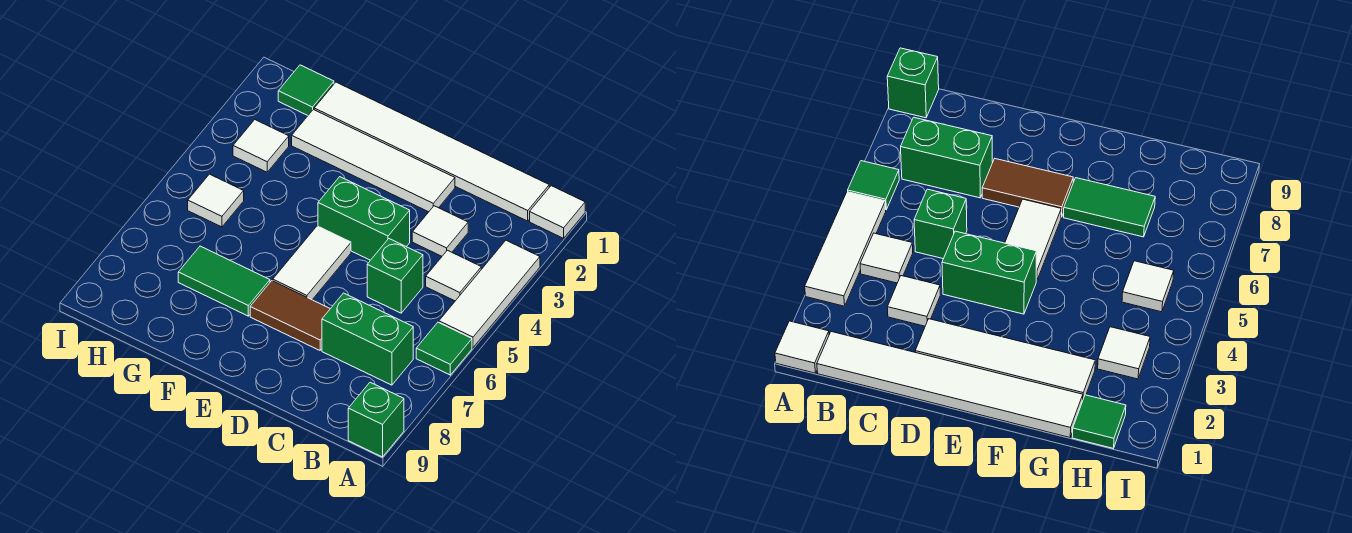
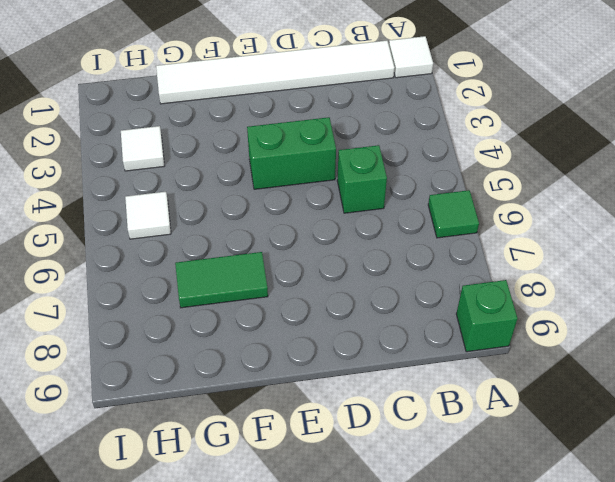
none -> white 1x3 tile [439,240,540,348]
none -> white 1x1 tile [426,250,481,301]
none -> green 1x2 brick [322,293,413,385]

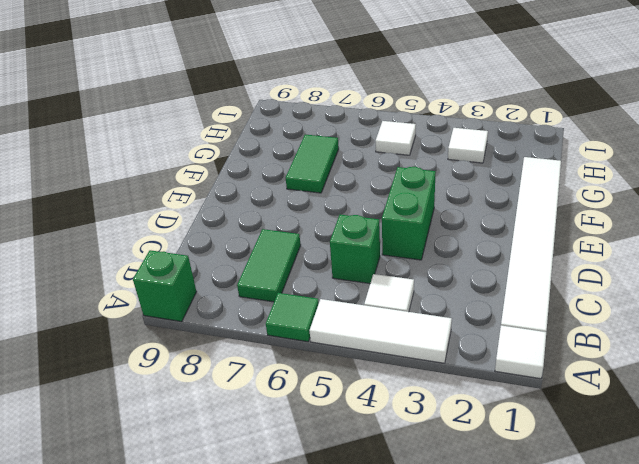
green 1x2 tile [237,229,301,302] -> green 1x2 brick [322,293,413,385]
none -> white 1x1 tile [412,206,468,256]
none -> white 1x4 tile [292,109,455,212]
none -> brown 1x2 tile [250,281,330,350]

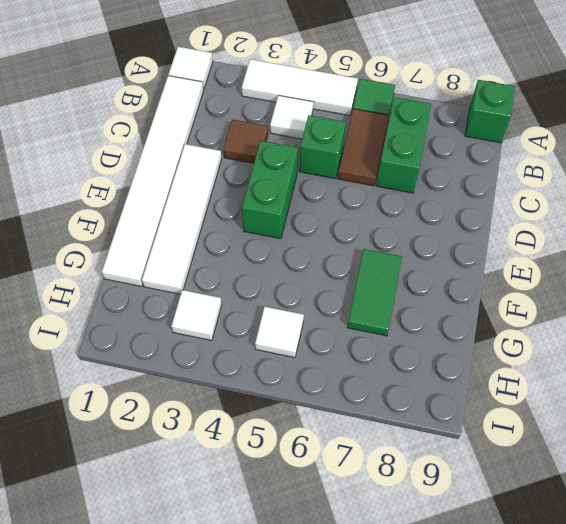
brown 1x2 tile [338,109,389,186] -> brown 1x2 tile moved to [250,281,330,350]
brown 1x1 tile [223,120,268,163] -> white 1x1 tile [412,206,468,256]
none -> white 1x2 tile [273,226,351,300]
none -> green 1x1 tile [278,65,334,115]

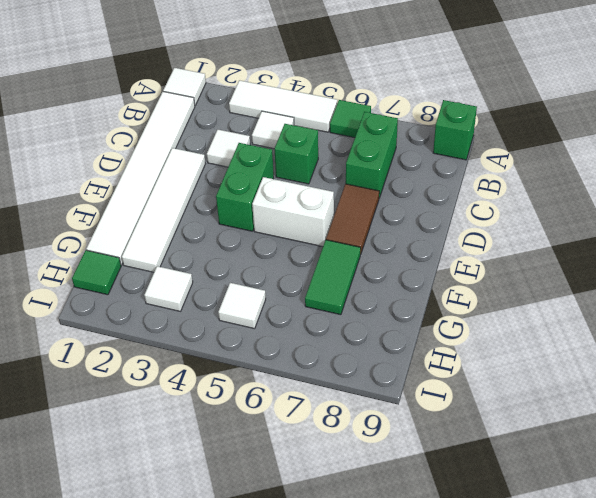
white 1x2 brick [252,177,334,247] -> white 1x2 tile [273,226,351,300]

